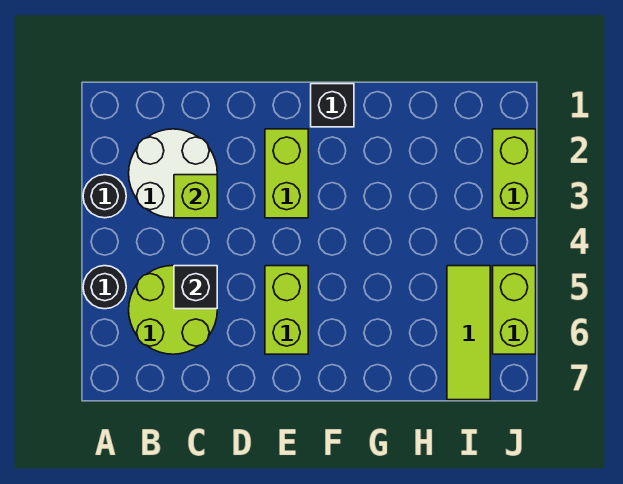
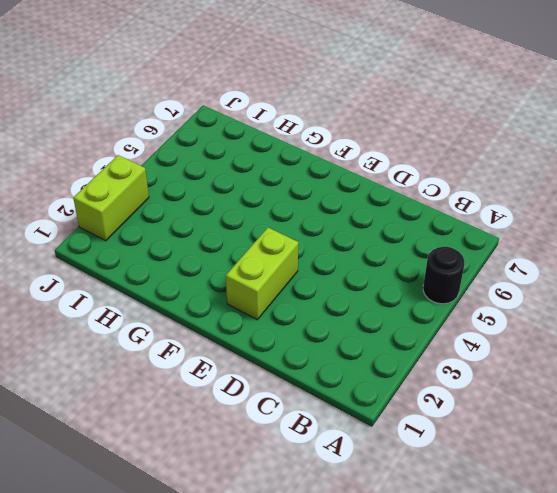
none -> black 1x1 round brick [83,175,126,218]
none -> white 2x2 round brick [129,129,217,218]
none -> lime 2x2 round brick [129,266,217,354]

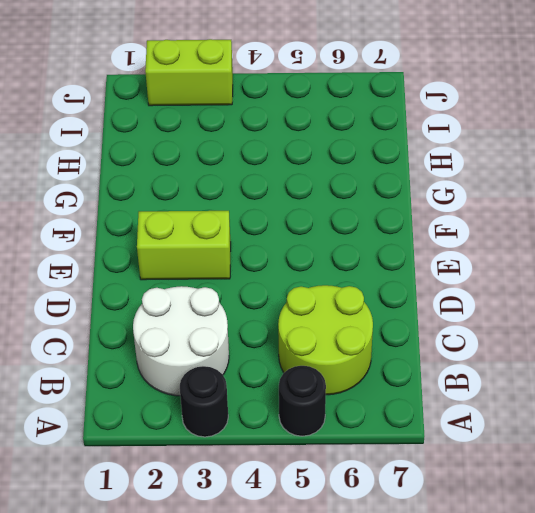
none -> lime 1x2 brick [265,266,308,354]
none -> black 1x1 brick [311,84,354,127]
none -> lime 1x3 tile [447,266,490,400]

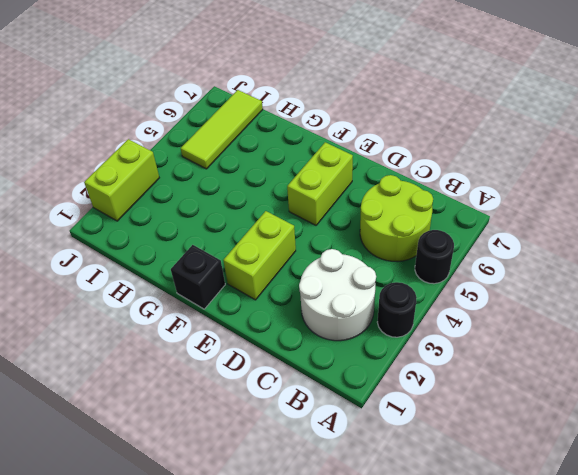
none -> lime 1x2 brick [493,266,536,354]
none -> lime 1x1 brick [174,175,217,218]
none -> black 1x1 brick [174,266,217,309]

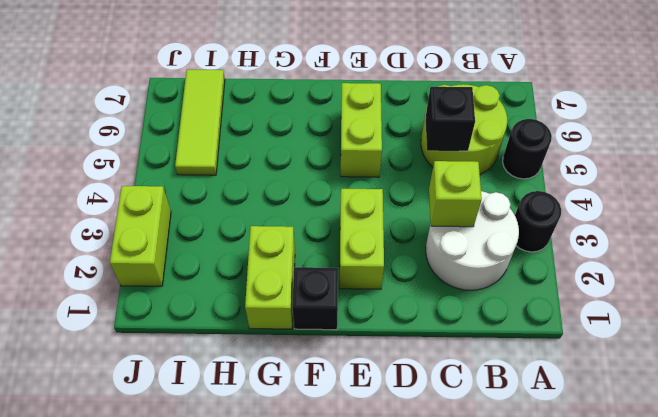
lime 1x2 brick [245,226,295,329] -> lime 1x2 brick moved to [493,266,536,354]

